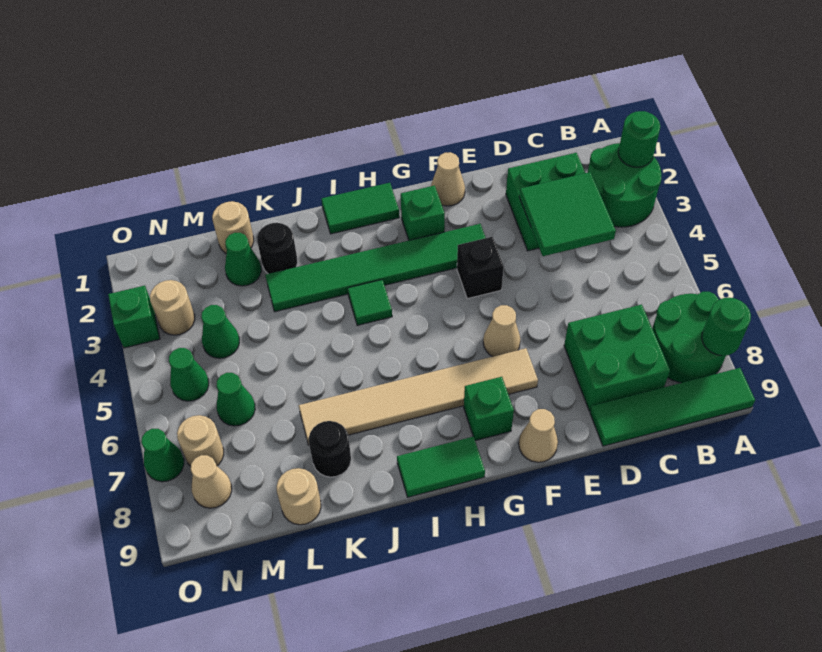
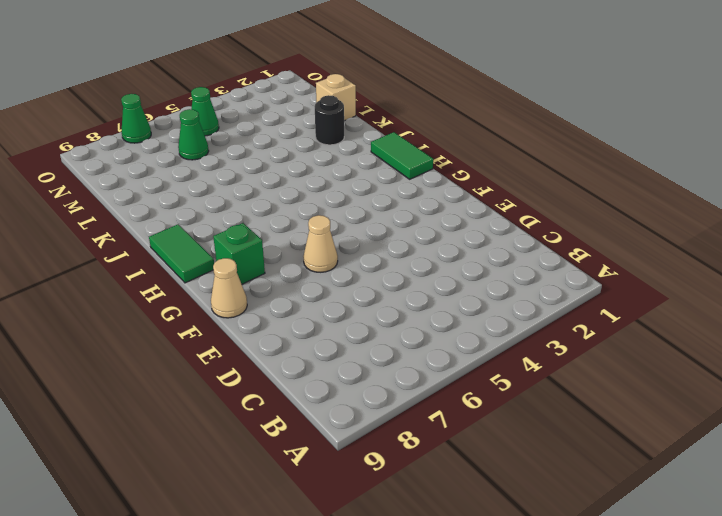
tan 1x1 brick [316,74,356,121] -> tan 1x1 round brick [212,201,254,254]
none -> green 2x2 round brick [588,143,661,227]
none -> green 2x2 round brick [652,292,726,383]
none -> green 1x4 tile [590,368,755,446]
none -> green 2x2 brick [506,153,585,251]

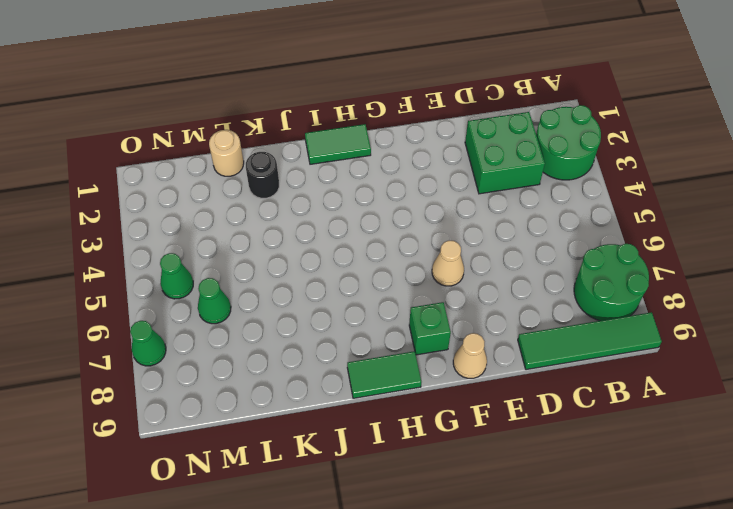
none -> green 2x2 brick [564,305,670,411]
none -> tan 1x1 cone [431,152,465,206]
none -> green 1x6 tile [265,224,486,312]
none -> black 1x1 brick [457,237,504,299]

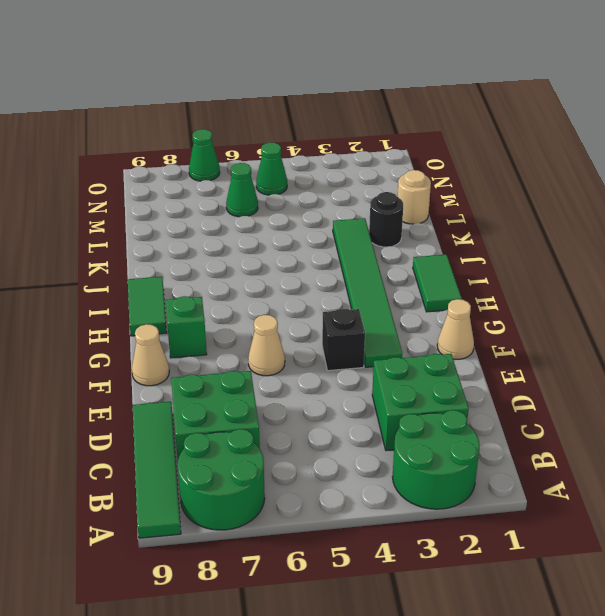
none -> tan 1x6 tile [299,348,538,445]
none -> green 1x1 brick [401,185,445,240]
none -> green 1x1 tile [348,280,392,325]
none -> black 1x1 round brick [309,421,351,477]

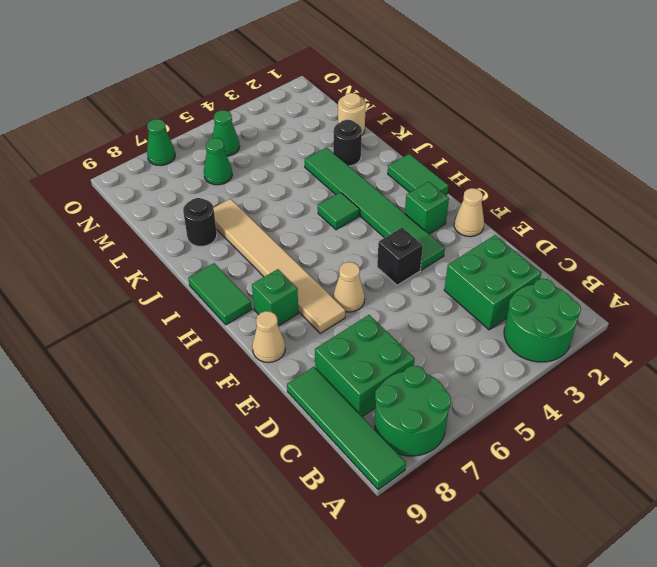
none -> green 1x1 cone [225,233,261,286]
none -> tan 1x1 round brick [277,468,321,525]
none -> green 1x1 cone [201,305,239,358]
none -> tan 1x1 round brick [150,280,195,335]

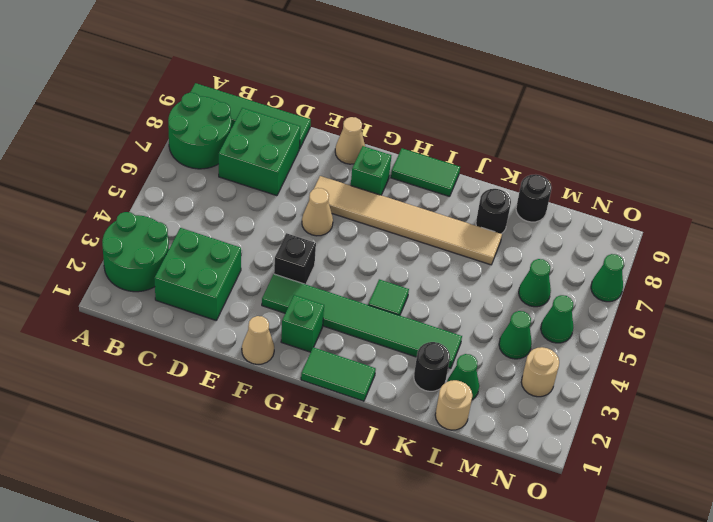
black 1x1 round brick [516,174,552,222] -> tan 1x1 round brick [277,468,321,525]
none -> tan 1x1 round brick [177,415,224,467]
none -> tan 1x1 cone [191,455,232,508]
none -> green 1x1 brick [108,286,160,348]
none -> green 1x1 round brick [618,111,660,167]

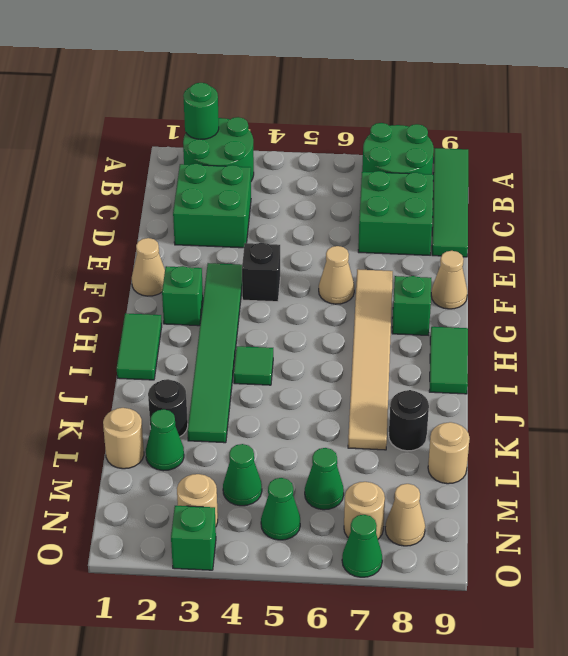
none -> green 1x1 round brick [702,298,751,356]
none -> green 2x2 tile [519,172,616,256]

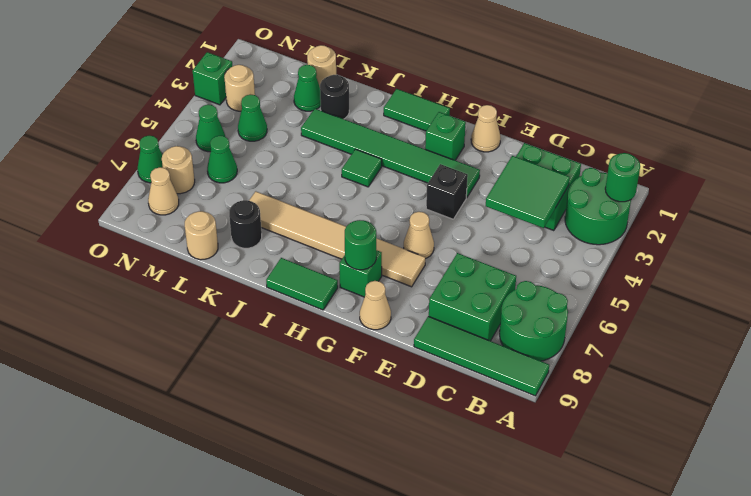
green 1x1 round brick [345,220,376,270] -> green 1x1 round brick moved to [702,298,751,356]

